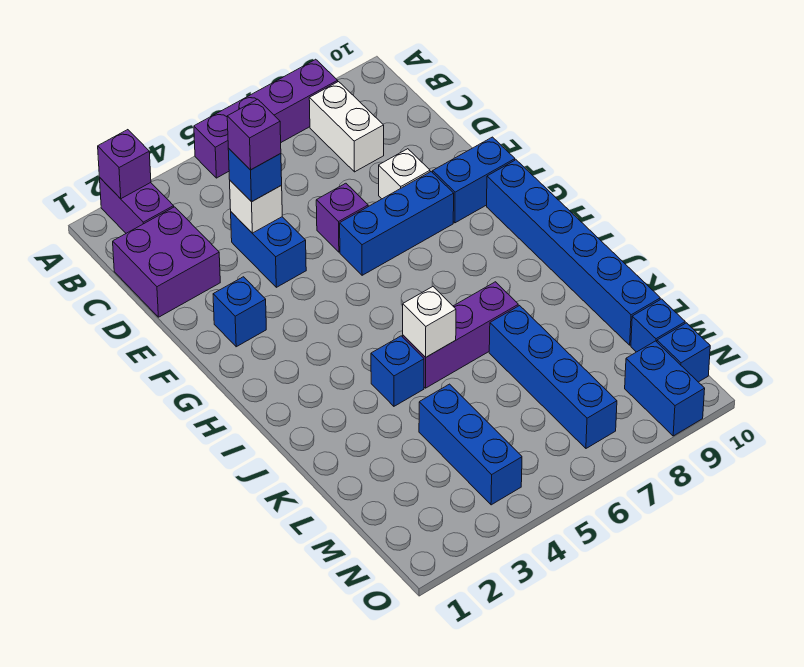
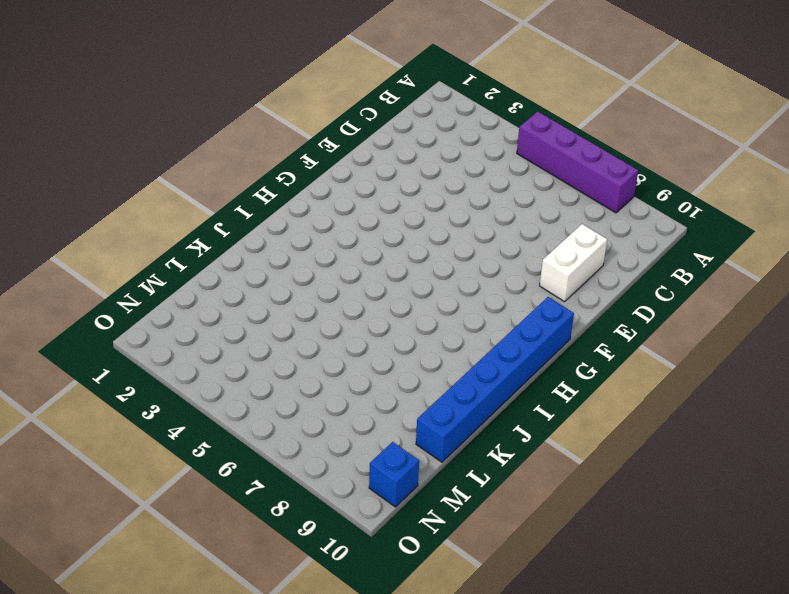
white 1x2 brick [540,224,607,302] -> white 1x2 brick moved to [309,82,384,172]
none -> purple 1x2 brick [100,178,174,233]
none -> purple 2x2 brick [113,207,220,317]
none -> blue 1x2 brick [231,212,306,287]

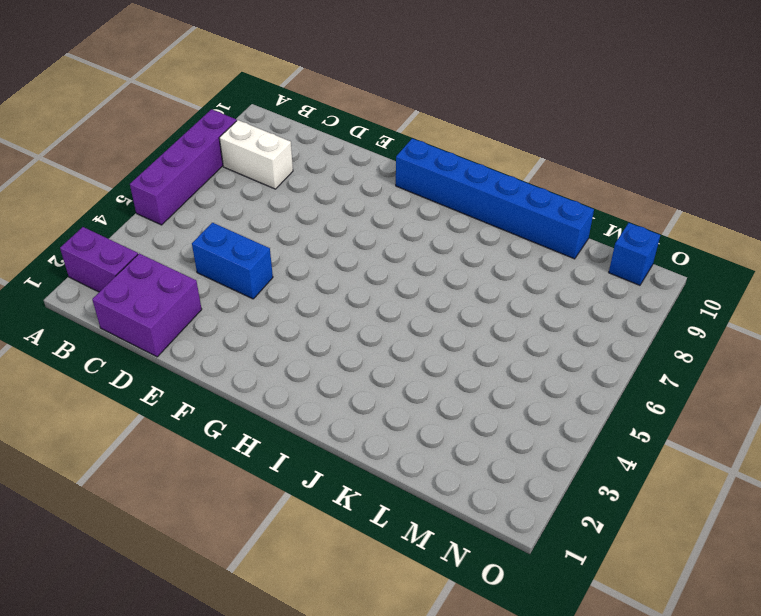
none -> purple 1x1 brick [316,183,368,252]
none -> white 1x1 brick [379,149,430,199]
none -> blue 1x1 brick [213,277,266,347]

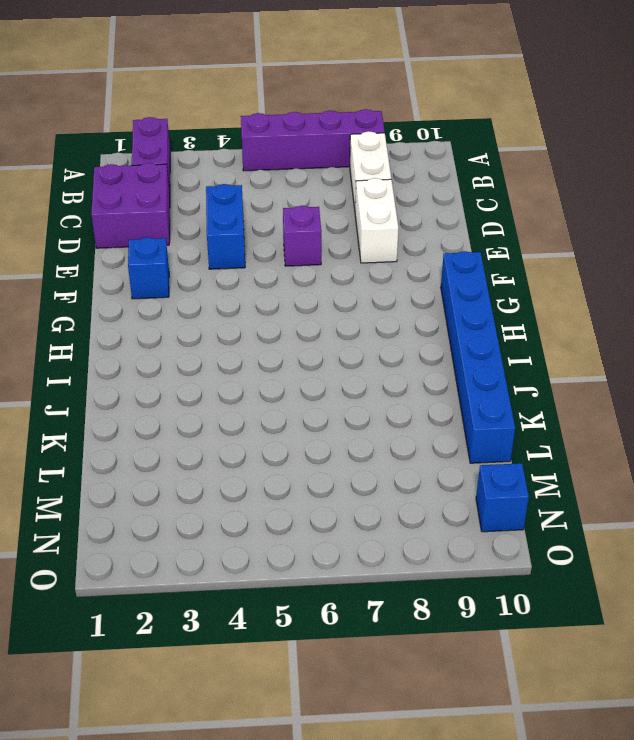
white 1x2 brick [355,178,398,263] -> white 1x1 brick [379,149,430,199]
none -> blue 1x3 brick [340,172,454,275]
none -> blue 1x2 brick [433,137,515,223]
none -> blue 1x1 brick [371,336,424,406]

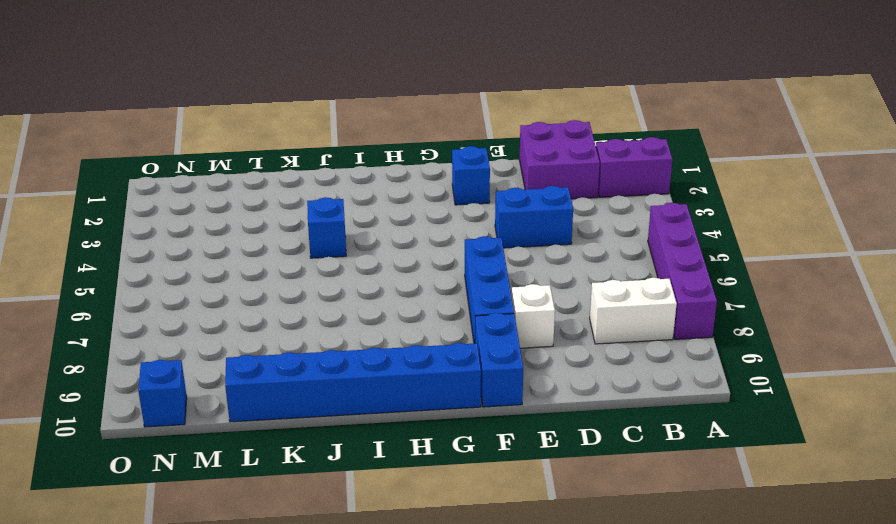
none -> purple 1x1 brick [316,183,368,252]
none -> purple 1x3 brick [403,282,518,388]
none -> blue 1x4 brick [489,306,617,448]

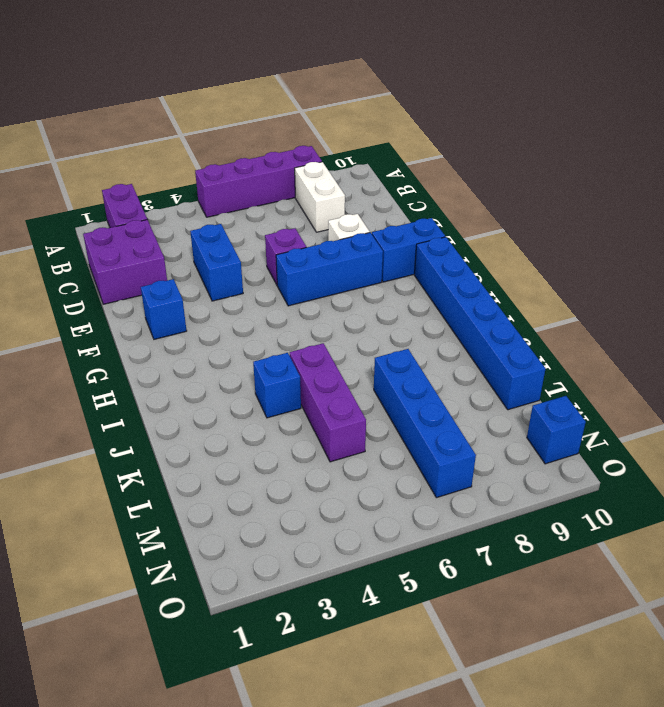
purple 1x3 brick [290,343,366,462] -> purple 1x3 brick turned to [403,282,518,388]
none -> blue 1x3 brick [419,384,522,505]
none -> blue 1x1 brick [631,299,685,352]
none -> blue 1x2 brick [625,341,705,436]

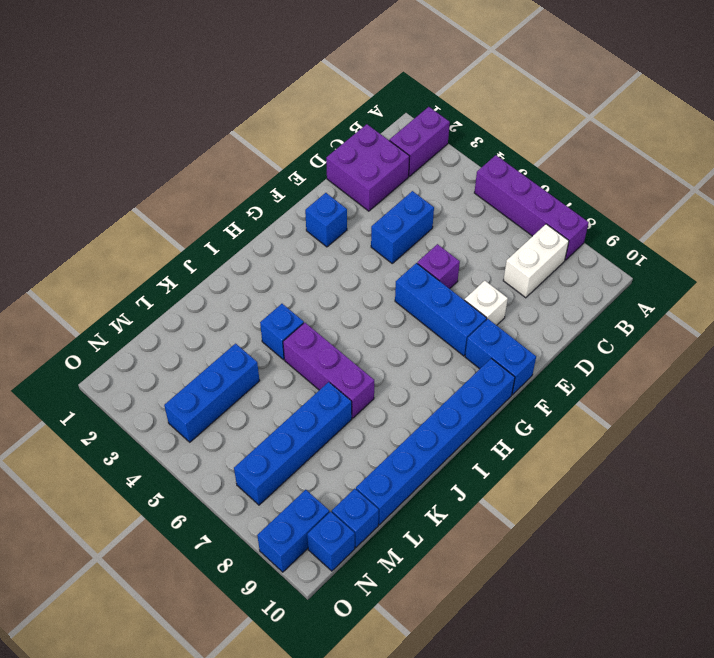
none -> purple 1x1 brick [98,130,151,199]
none -> white 1x1 brick [230,181,282,233]
none -> white 1x1 brick [403,286,456,357]

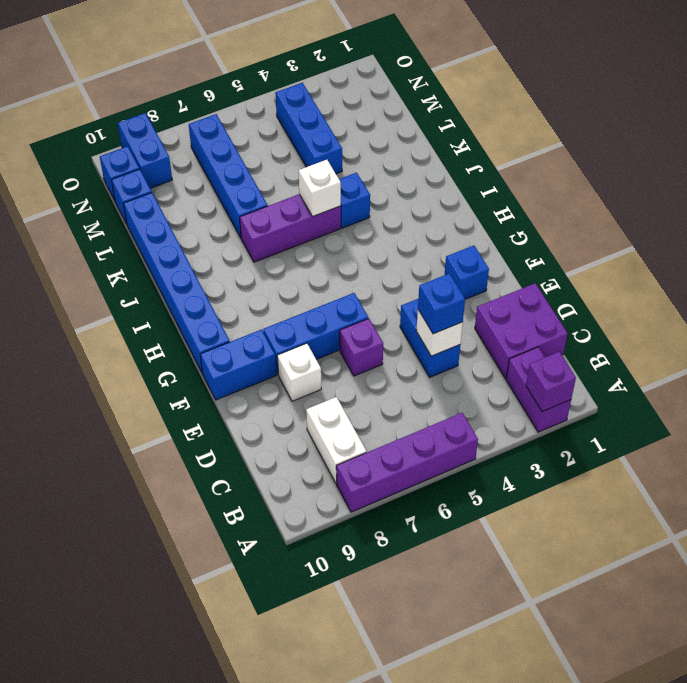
none -> purple 1x1 brick [227,99,281,170]

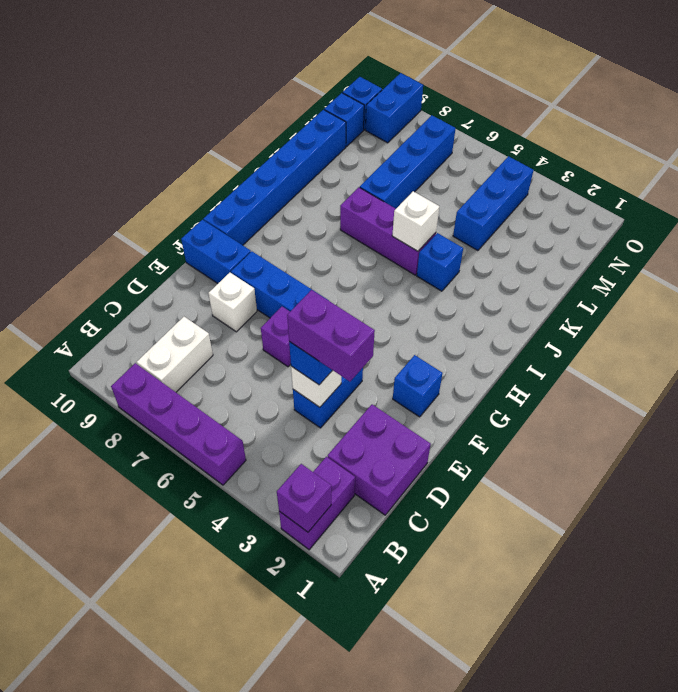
purple 1x2 brick [287,290,375,381] -> purple 1x1 brick [227,99,281,170]

